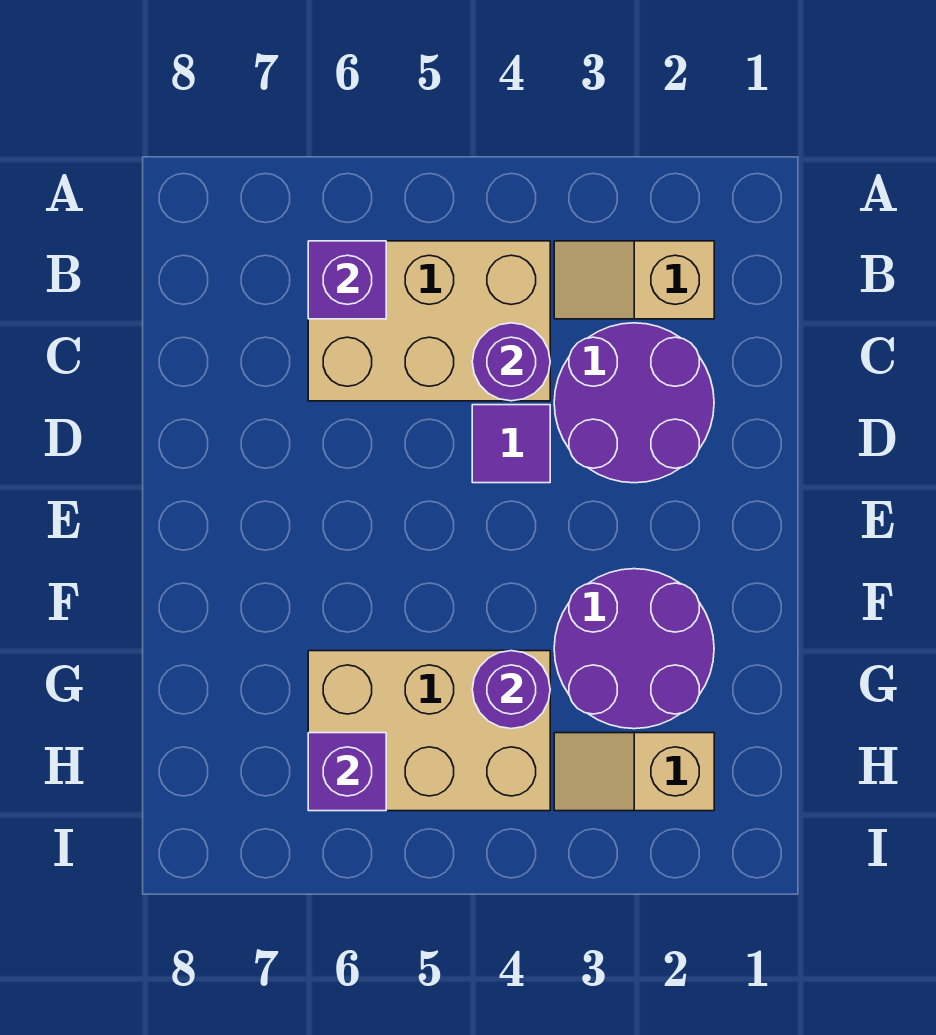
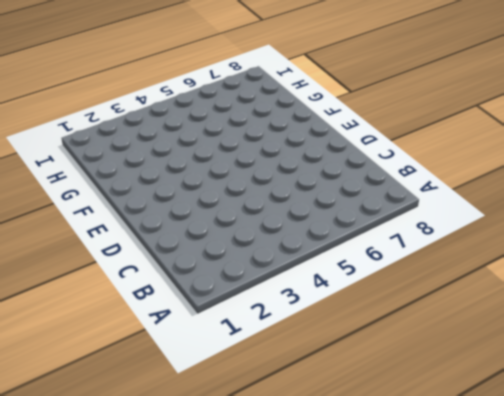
none -> tan 1x2 slope [554,241,714,319]
none -> tan 2x3 brick [308,241,550,401]

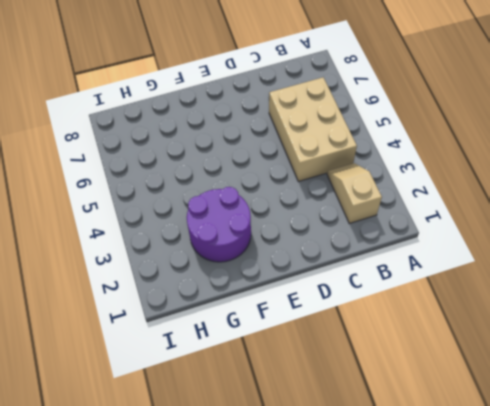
none -> purple 2x2 round brick [554,323,714,483]
none -> purple 1x1 tile [472,405,550,483]

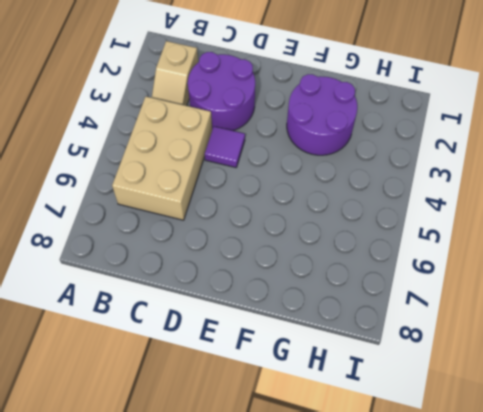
none -> tan 2x3 brick [308,651,550,811]
none -> tan 1x2 slope [554,733,714,811]

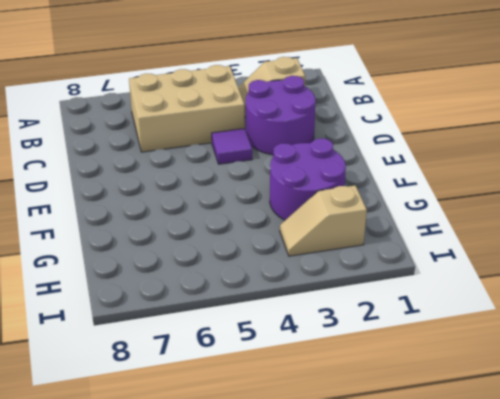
none -> tan 2x3 brick [308,651,550,811]
none -> purple 1x1 brick [308,241,386,319]

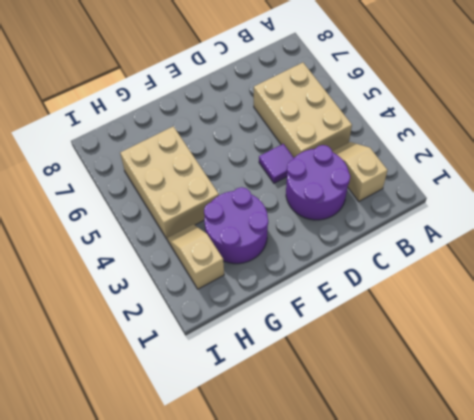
none -> purple 1x1 brick [308,241,386,319]
none -> purple 1x1 round brick [472,323,550,401]

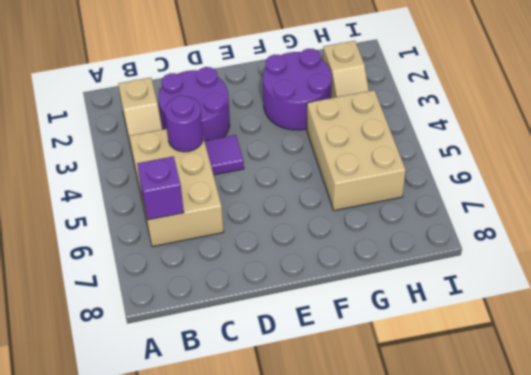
none -> purple 1x1 round brick [472,651,550,729]
none -> purple 1x1 brick [308,733,386,811]

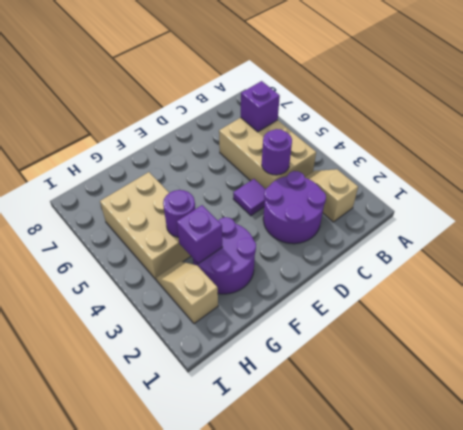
purple 1x1 brick [177,205,222,264] -> purple 1x1 brick moved to [308,733,386,811]

